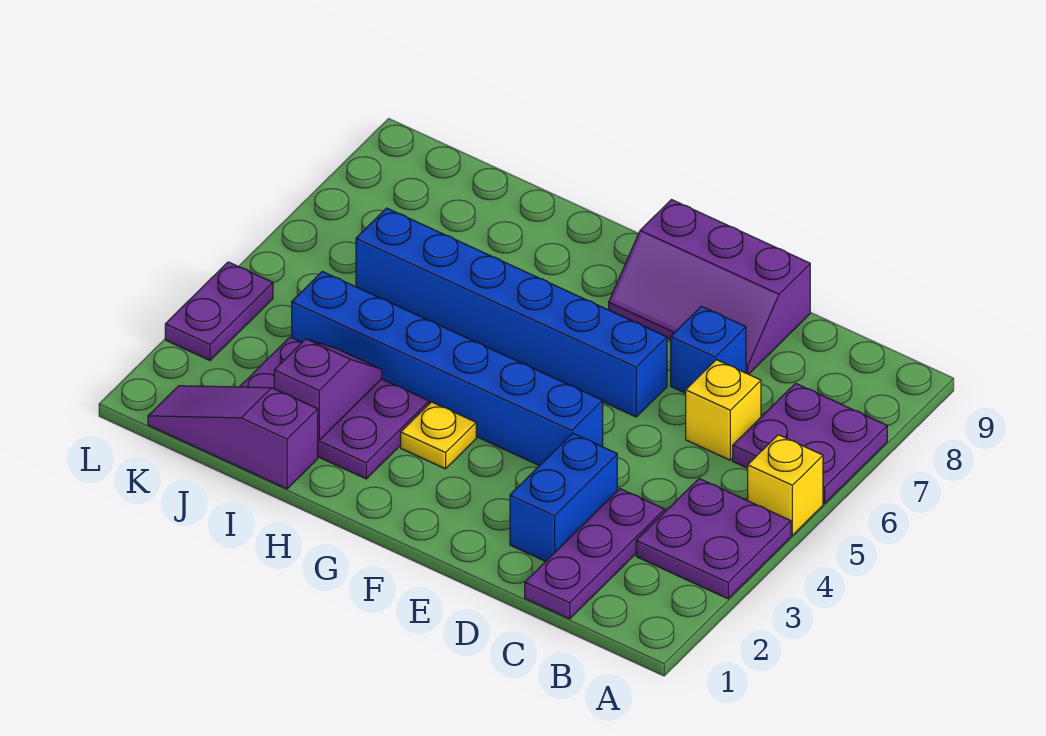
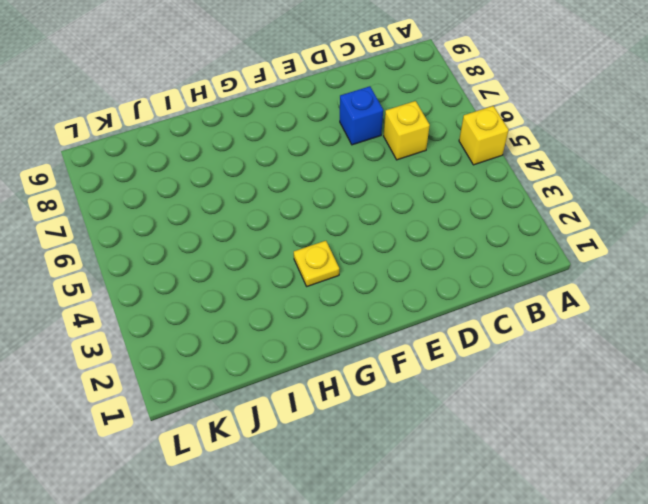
none -> purple 2x2 plate [636,479,791,599]
none -> purple 2x2 plate [733,383,887,504]
none -> purple 1x3 plate [525,489,665,619]

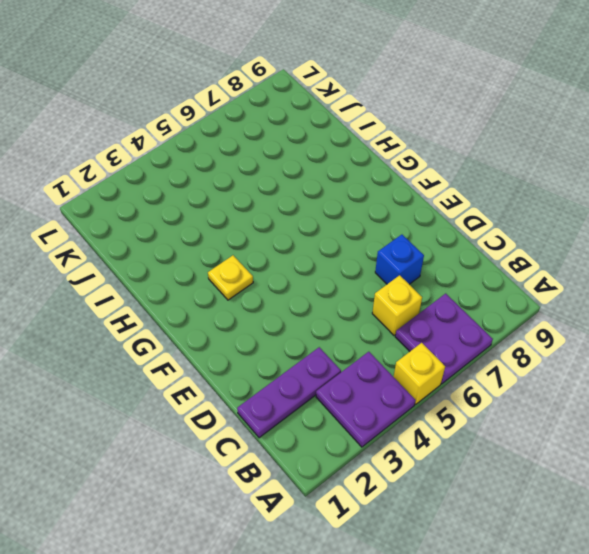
none -> blue 1x2 brick [510,433,617,561]
none -> purple 2x3 slope [609,200,810,374]
none -> blue 1x6 brick [292,272,603,466]

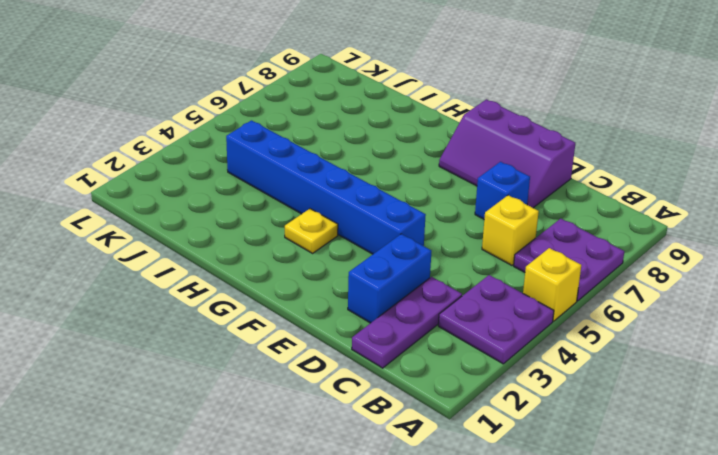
none -> blue 1x6 brick [356,208,667,417]
none -> purple 2x3 plate [240,337,429,479]
none -> purple 1x3 slope [148,386,318,489]

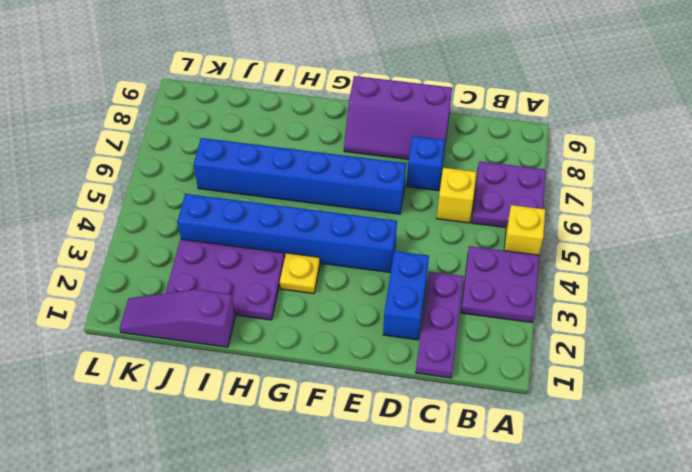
none -> purple 1x2 plate [165,262,273,360]
none -> purple 1x2 slope [274,339,382,440]

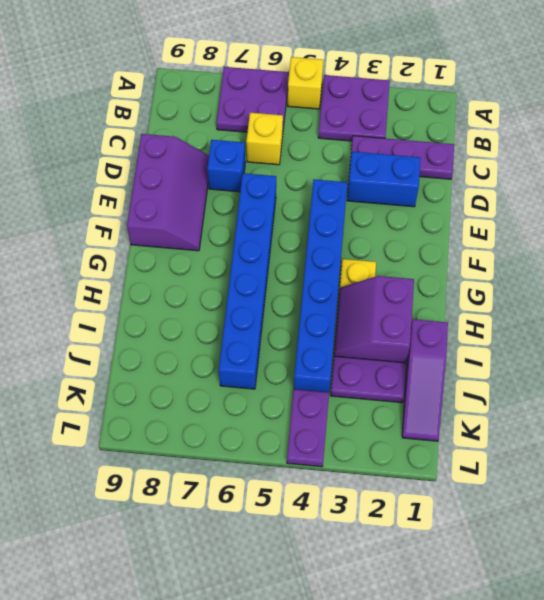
purple 2x2 slope [334,276,414,363] -> purple 1x2 slope [274,339,382,440]
purple 1x2 plate [287,389,329,467] -> purple 1x2 plate turned to [165,262,273,360]

